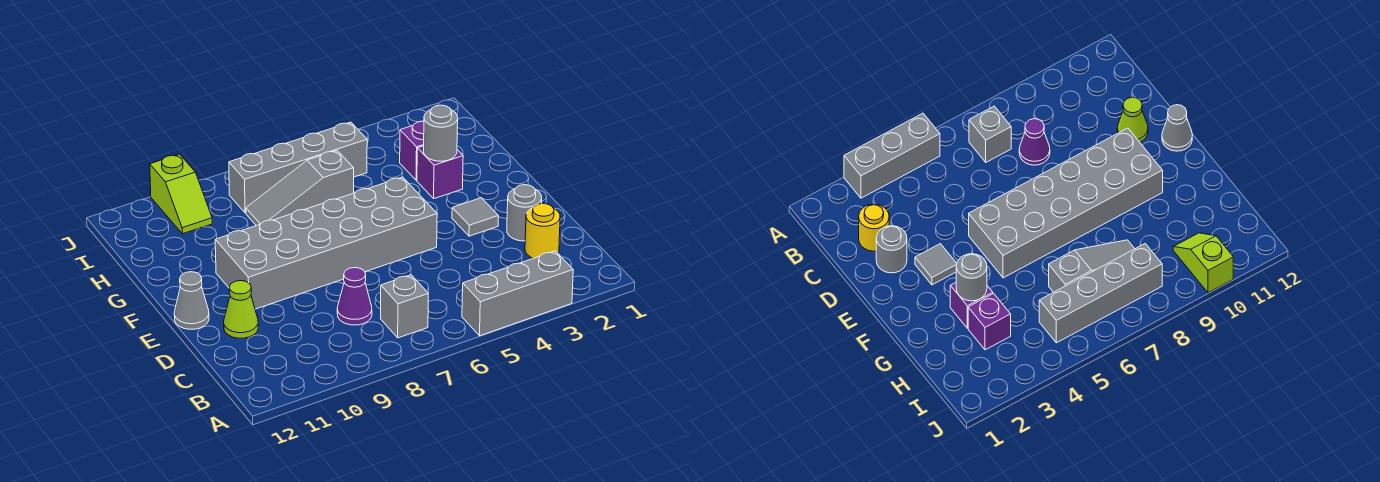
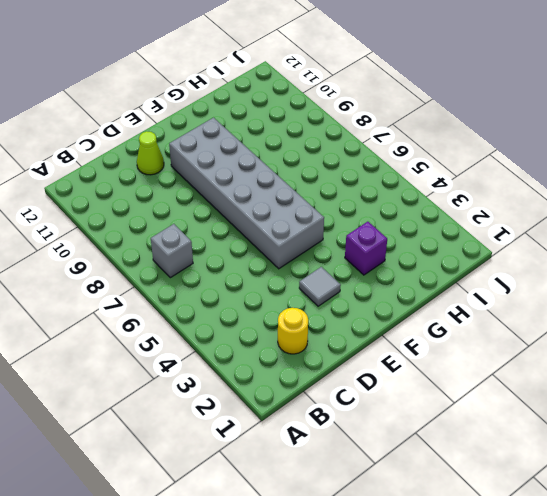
none -> grey 1x3 brick [462,251,573,336]
none -> purple 1x1 cone [337,268,372,325]
none -> grey 1x1 round brick [507,185,542,241]

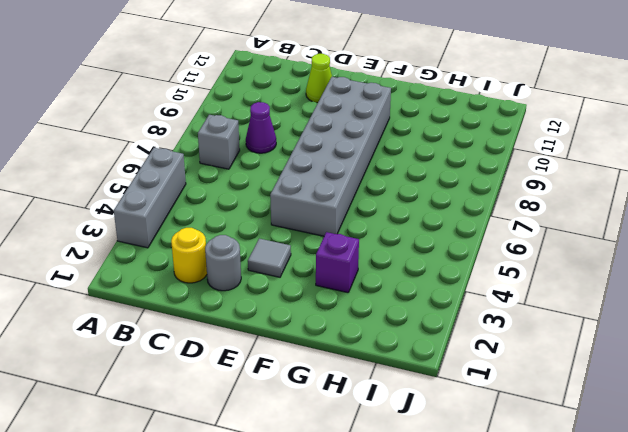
none -> grey 1x1 cone [174,272,209,329]
none -> purple 1x1 brick [400,121,424,180]
none -> grey 1x3 slope [246,151,354,226]

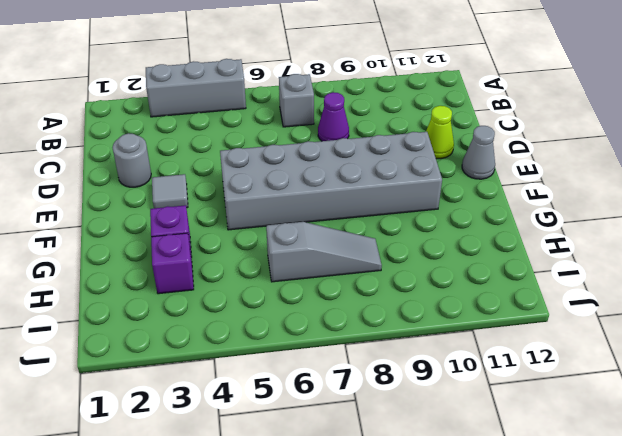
none -> yellow 1x1 round brick [525,203,560,258]
none -> grey 1x4 brick [229,122,367,213]
none -> lime 1x2 slope [150,154,212,234]

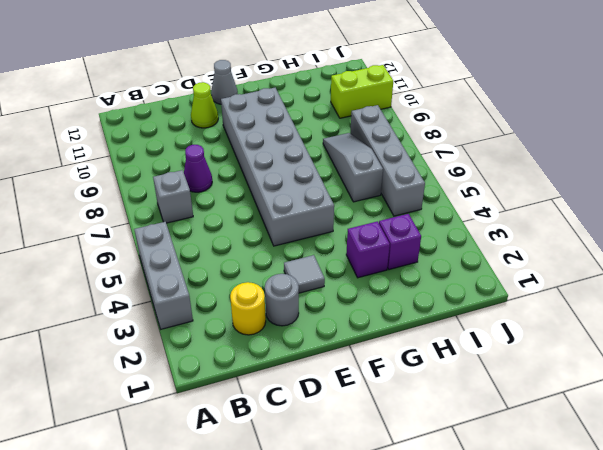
lime 1x2 brick [331,65,393,118] -> lime 1x2 slope [150,154,212,234]
none -> grey 1x1 round brick [424,105,458,161]

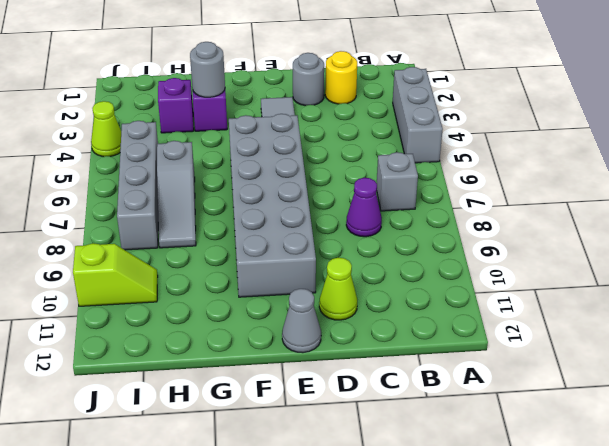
lime 1x1 cone [91,101,121,157] -> none

